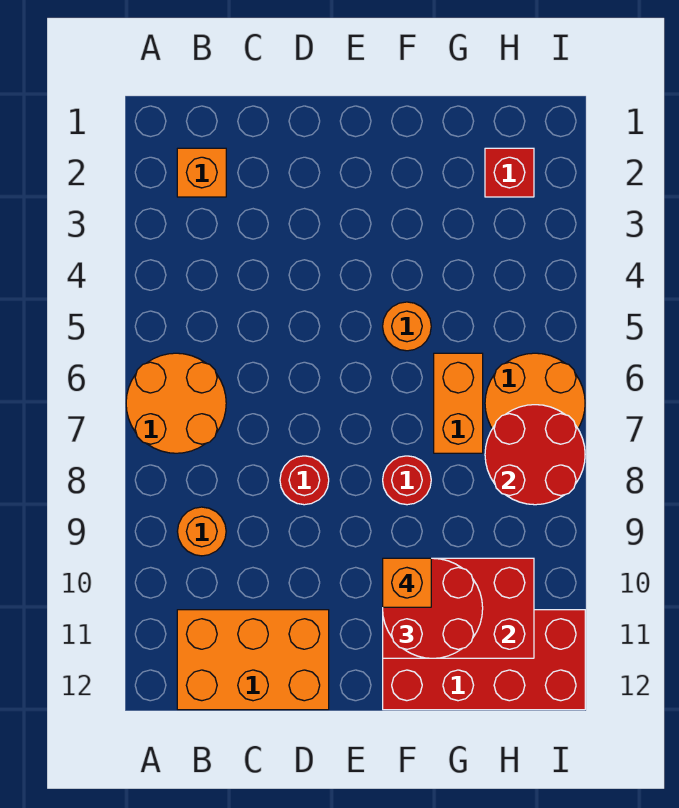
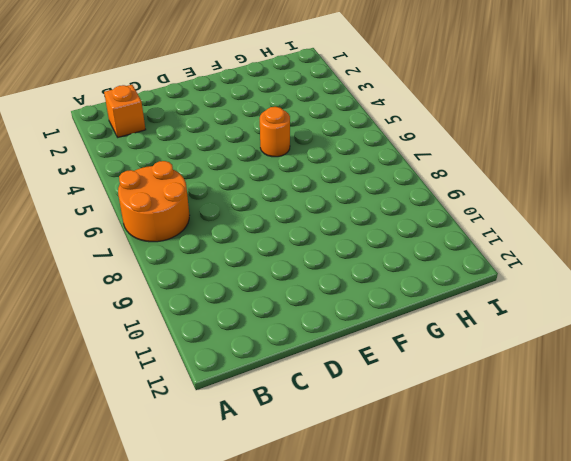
none -> orange 1x1 round brick [177,507,226,556]
none -> orange 2x3 brick [177,610,329,710]
none -> red 1x1 round brick [280,456,329,505]

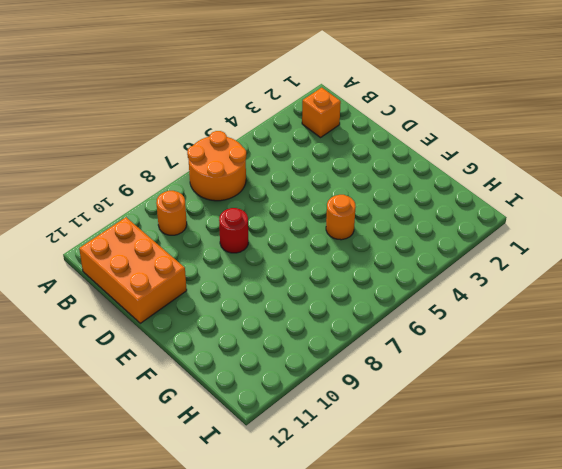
none -> red 1x1 round brick [383,456,431,505]
none -> red 2x4 brick [383,610,585,710]
none -> orange 1x2 brick [434,353,483,453]

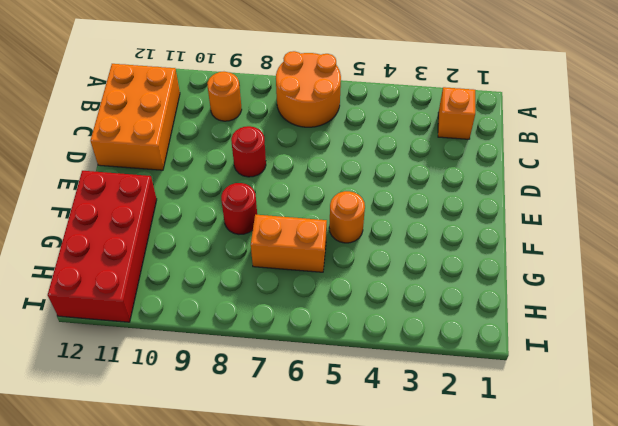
none -> red 1x1 brick [485,148,534,197]
none -> orange 2x2 round brick [485,353,585,429]
none -> red 2x3 brick [383,558,534,658]

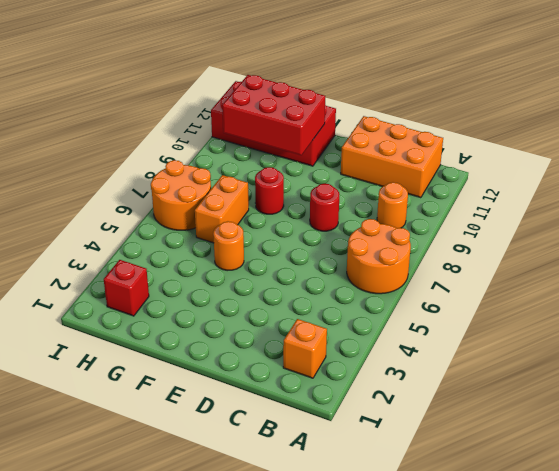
none -> red 2x2 round brick [485,405,585,505]
none -> red 2x2 round brick [383,558,483,658]
none -> orange 1x1 brick [383,558,431,607]

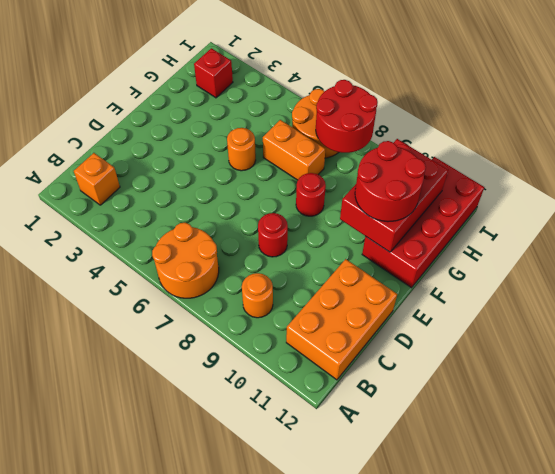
none -> orange 1x1 brick [383,558,431,607]

